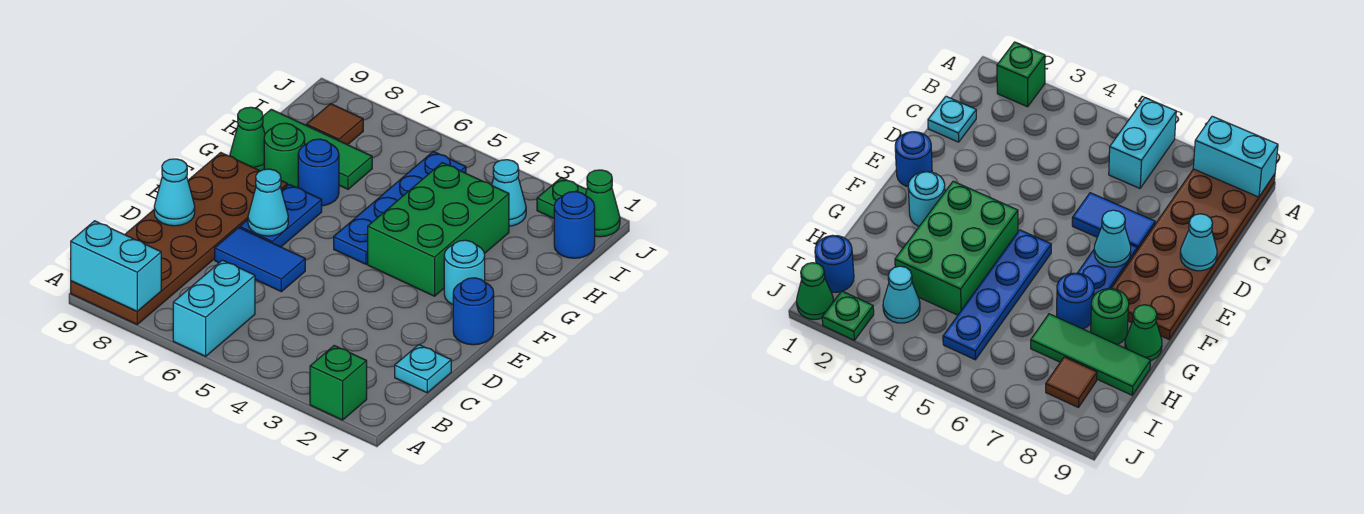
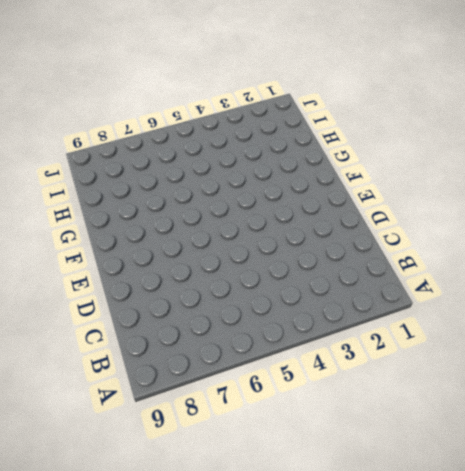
none -> green 1x1 brick [310,346,367,420]
none -> cyan 1x2 brick [173,260,255,356]
none -> brown 2x6 plate [71,153,287,324]

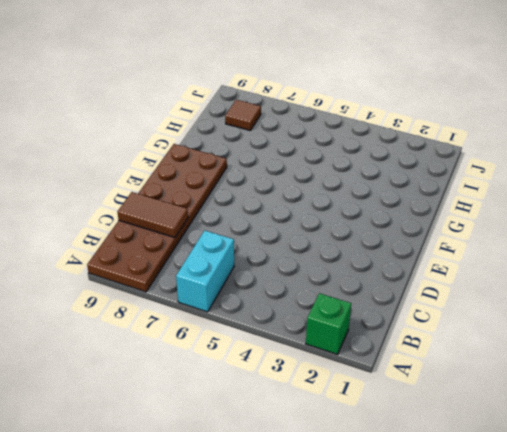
brown 1x2 tile [118,192,188,238] -> none
none -> cyan 1x1 plate [395,345,451,393]
none -> blue 1x2 tile [215,228,305,292]
none -> blue 1x1 round brick [453,278,494,345]

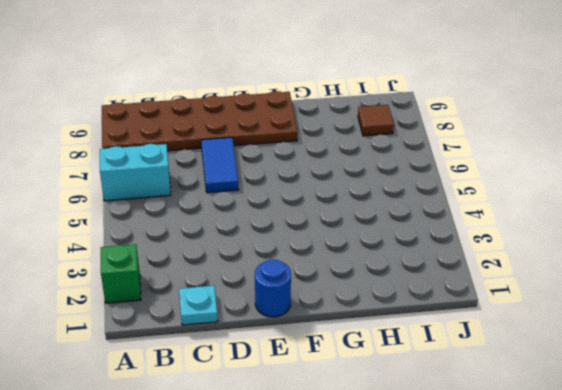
none -> blue 1x2 plate [240,184,322,247]
none -> cyan 1x1 round brick [444,240,485,305]
none -> green 2x3 brick [368,163,509,296]

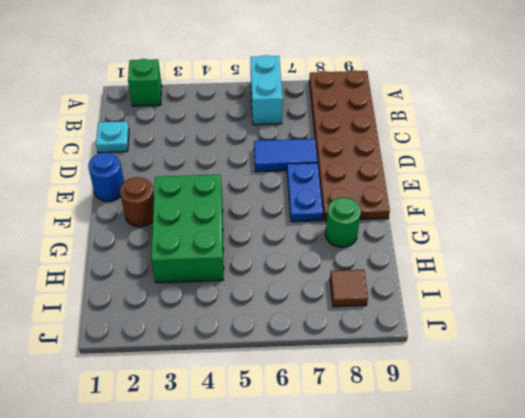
brown 1x1 round brick [120,177,154,227] -> cyan 1x1 round brick [444,240,485,305]
none -> blue 1x4 plate [334,151,466,264]
none -> blue 1x1 round brick [298,139,339,206]
none -> green 1x1 cone [230,107,265,171]

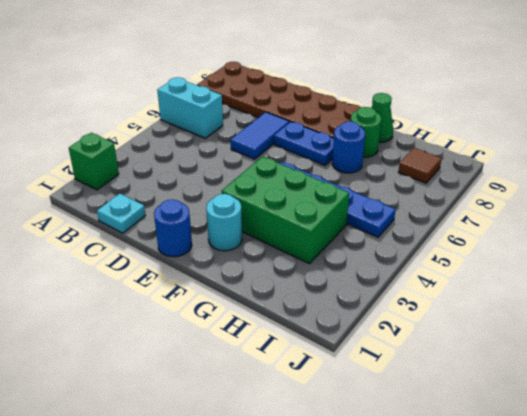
none -> green 1x3 tile [262,109,372,189]
none -> blue 1x1 round brick [554,191,595,258]
none -> cyan 1x1 cone [492,160,526,226]

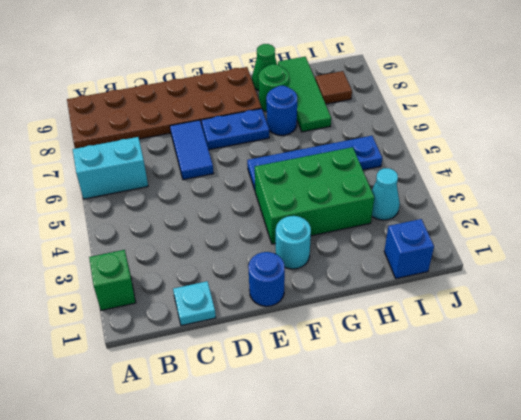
blue 1x1 brick [384,219,434,279] -> blue 1x1 round brick [554,191,595,258]
none -> green 1x1 cone [585,170,620,237]
none -> green 1x1 plate [537,178,587,218]
none -> cyan 1x2 brick [71,221,161,311]

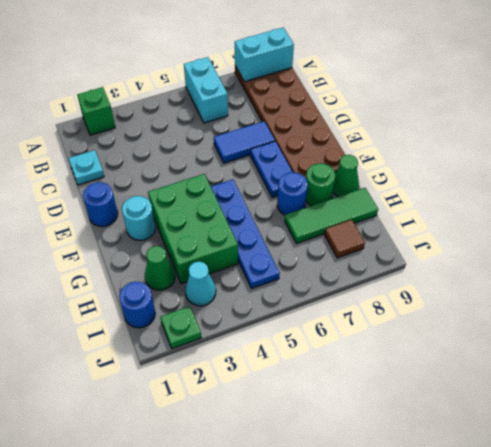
green 1x1 cone [145,246,175,290] -> green 1x1 cone moved to [585,170,620,237]
none -> cyan 1x1 cone [154,159,195,226]
none -> cyan 1x1 cone [248,169,288,236]

